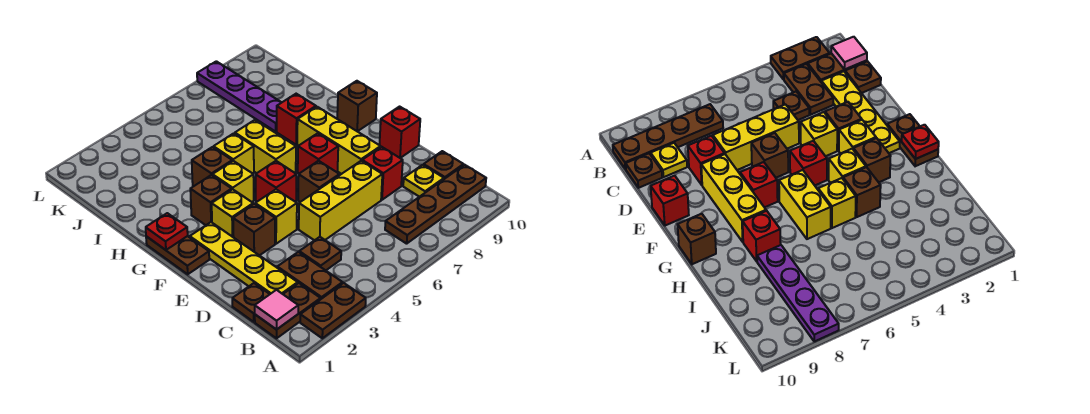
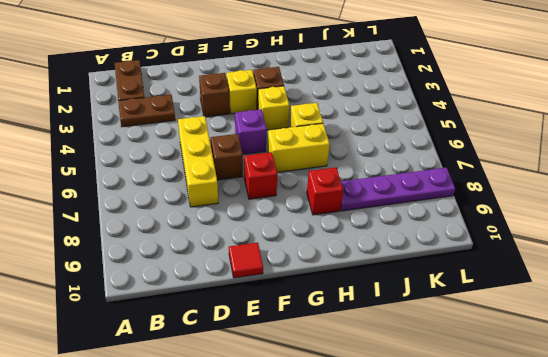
red 1x1 tile [229,242,263,278] -> red 1x1 brick [380,107,420,158]
purple 1x1 brick [235,109,267,154] -> red 1x1 brick [256,161,296,202]
none -> brown 1x2 plate [300,283,366,338]
none -> brown 1x4 plate [385,165,486,244]
none -> brown 1x1 plate [232,283,270,322]
none -> yellow 1x4 plate [190,222,298,294]

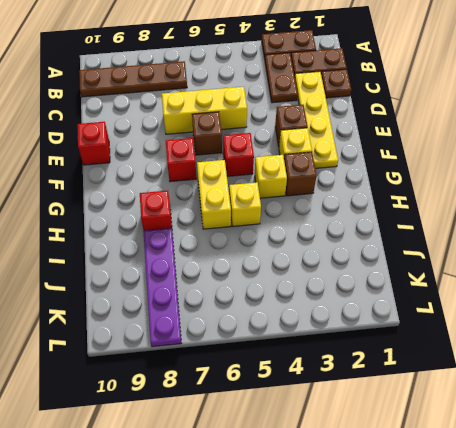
none -> brown 1x1 plate [299,237,341,270]
none -> yellow 1x1 plate [403,165,444,197]
none -> brown 1x1 plate [424,151,464,179]
none -> red 1x1 brick [362,147,403,200]

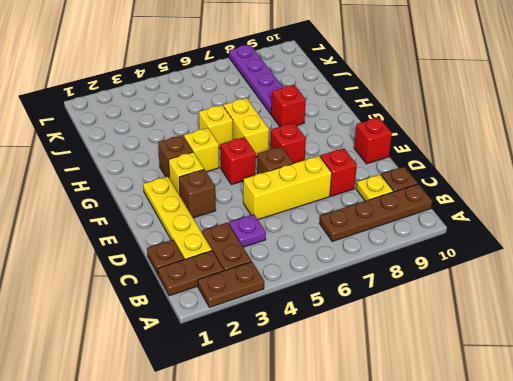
purple 1x1 plate [229,214,266,247] -> brown 1x1 plate [299,237,341,270]
none -> yellow 1x1 brick [255,189,297,244]
none -> yellow 1x3 brick [297,107,381,174]
none -> brown 1x2 plate [146,236,209,274]
none -> brown 1x1 brick [337,81,377,131]

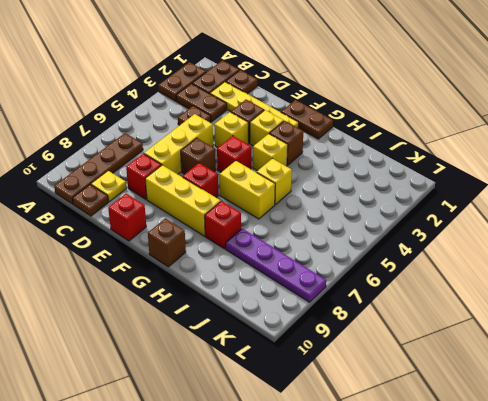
none -> brown 1x1 brick [192,147,232,187]
none -> pink 1x1 tile [255,290,298,330]
none -> red 1x1 plate [146,213,188,250]

